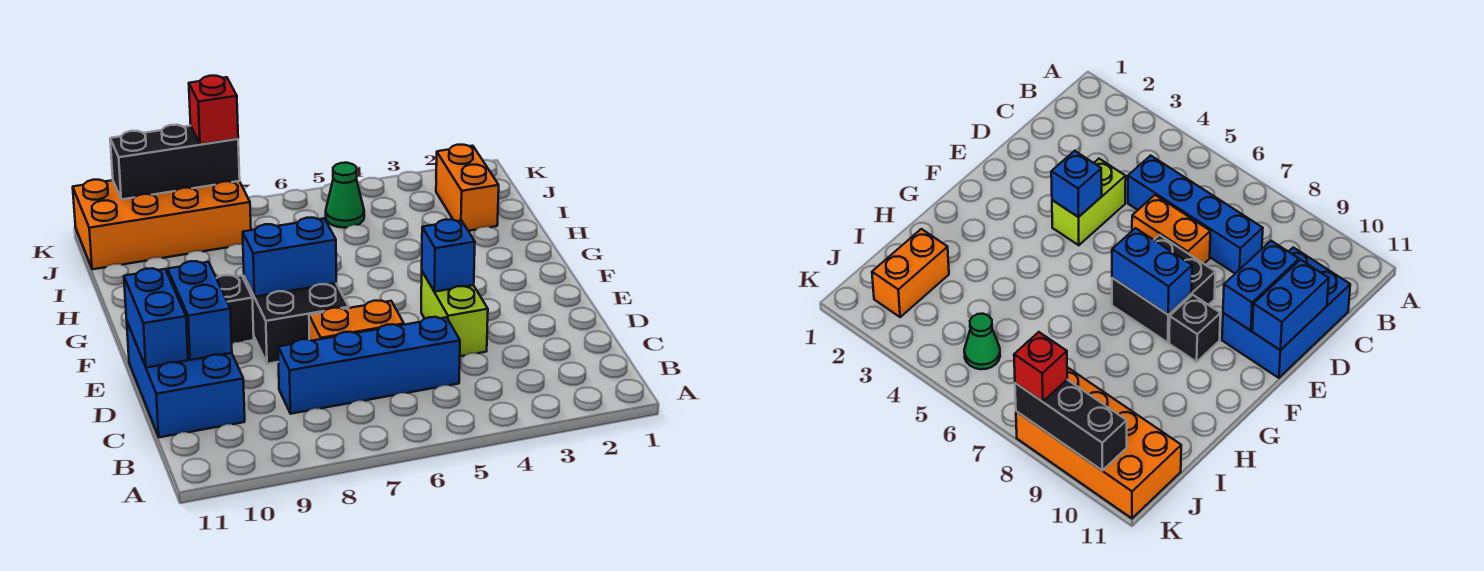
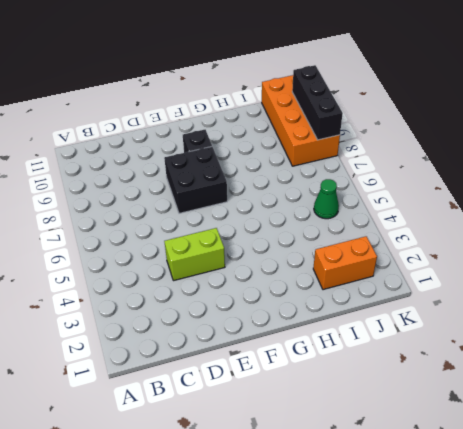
none -> blue 1x4 brick [278,317,460,414]
none -> blue 2x3 brick [127,322,245,437]
none -> orange 1x2 brick [309,301,404,341]

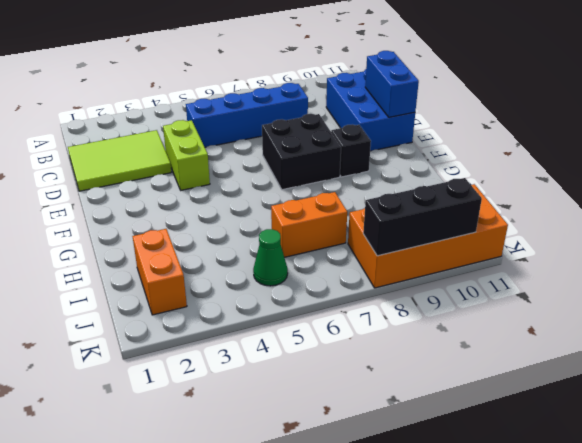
lime 2x3 tile [68,130,171,191] -> none
orange 1x2 brick [271,192,347,257] -> orange 1x2 brick moved to [309,301,404,341]
none -> blue 1x2 brick [168,261,232,360]
none -> blue 1x1 brick [422,219,475,292]
none -> blue 1x2 brick [243,218,336,297]

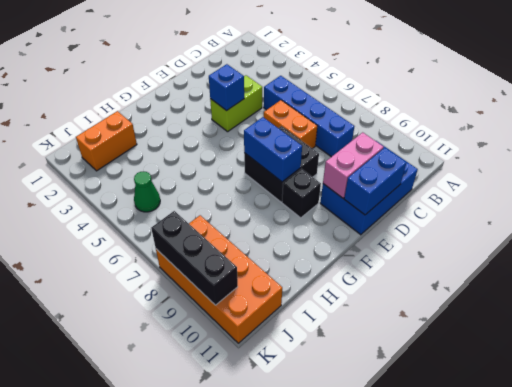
pink 1x2 brick [323,132,384,198] -> blue 1x2 brick [168,261,232,360]
none -> red 1x1 brick [189,76,238,144]

